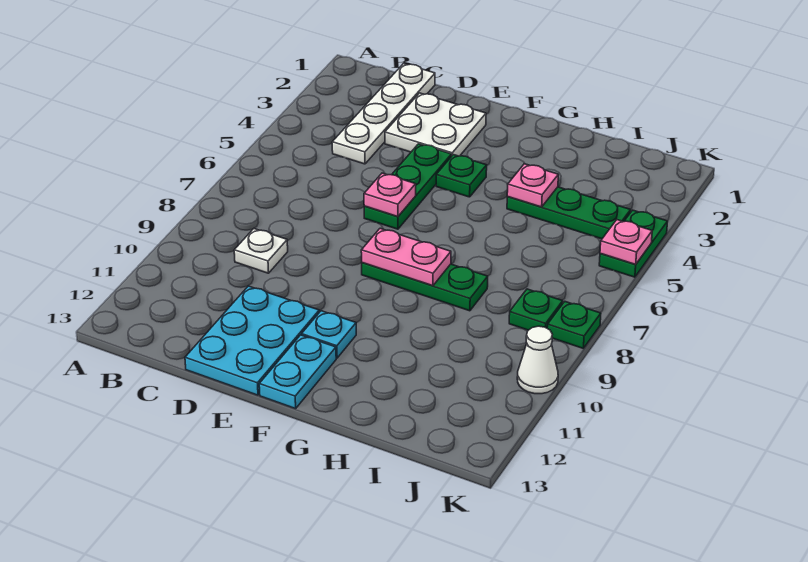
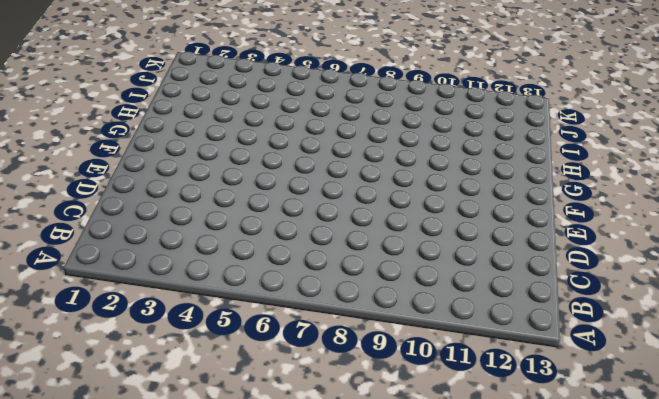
none -> white 1x4 plate [332,64,435,164]
none -> white 1x1 plate [234,229,288,273]
none -> white 2x2 plate [385,93,486,156]

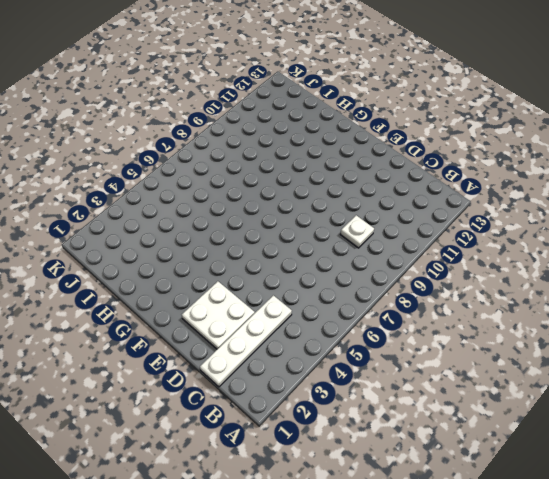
none -> cyan 2x3 plate [185,286,319,395]
none -> green 1x3 plate [364,144,452,229]
none -> green 1x1 plate [436,155,487,197]

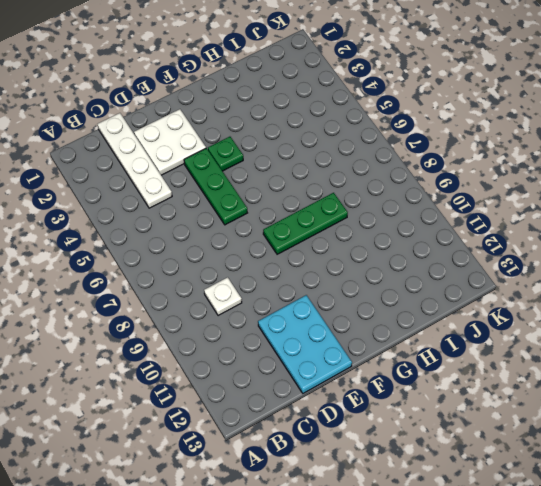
none -> cyan 1x1 plate [302,311,356,358]
none -> cyan 1x2 plate [259,335,336,409]
none -> green 1x3 plate [507,187,631,239]

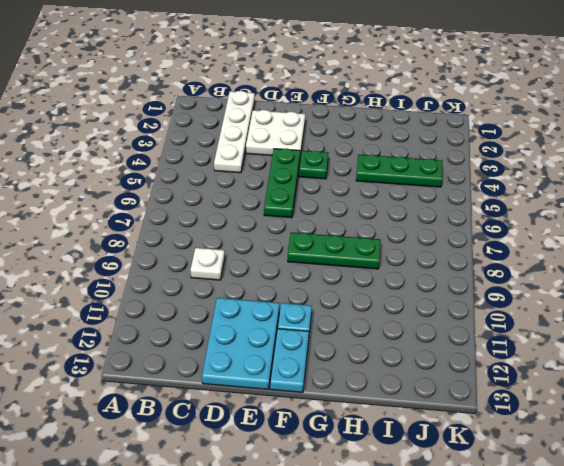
none -> green 1x1 plate [509,289,563,330]
none -> green 1x2 plate [599,210,668,277]
none -> green 1x1 plate [547,302,601,348]

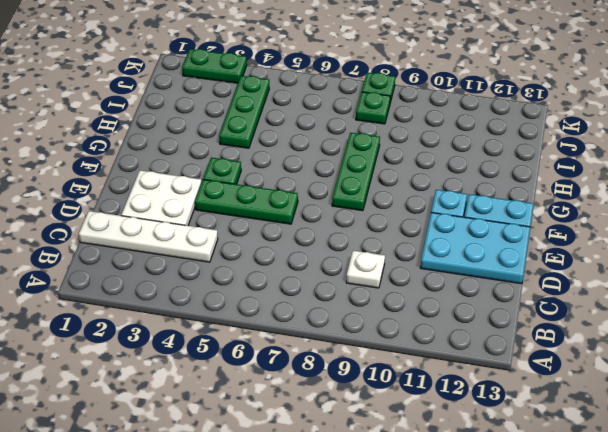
green 1x2 plate [182,49,247,83] -> green 1x2 plate moved to [599,210,668,277]
none -> white 1x1 cone [517,326,558,394]
none -> pink 1x1 plate [364,173,416,217]
none -> pink 1x2 plate [361,228,451,286]

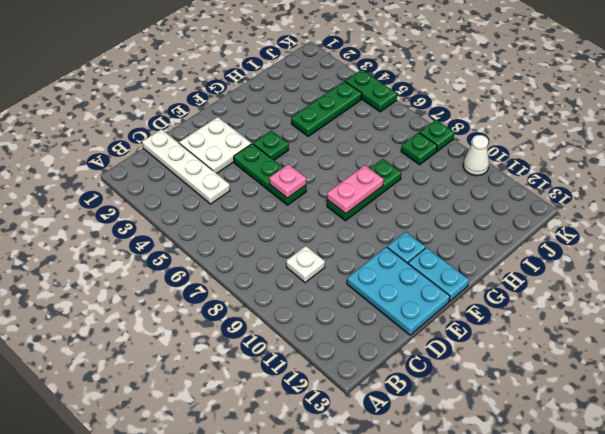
none -> pink 1x1 plate [507,164,558,207]
none -> pink 1x1 plate [600,220,652,265]

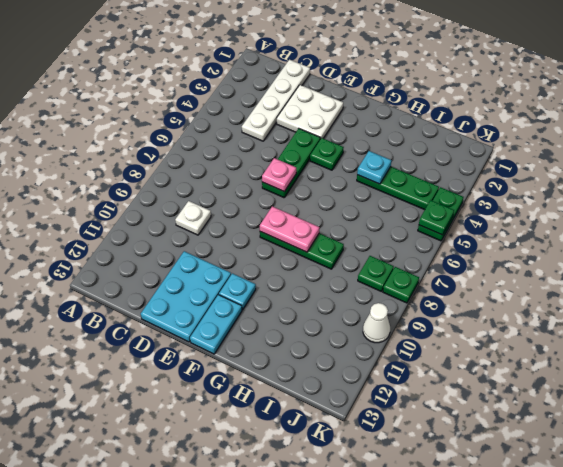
cyan 1x1 plate [357,151,392,184] -> pink 1x1 plate [507,164,558,207]
green 1x1 plate [419,200,454,235] -> pink 1x1 plate [600,220,652,265]

